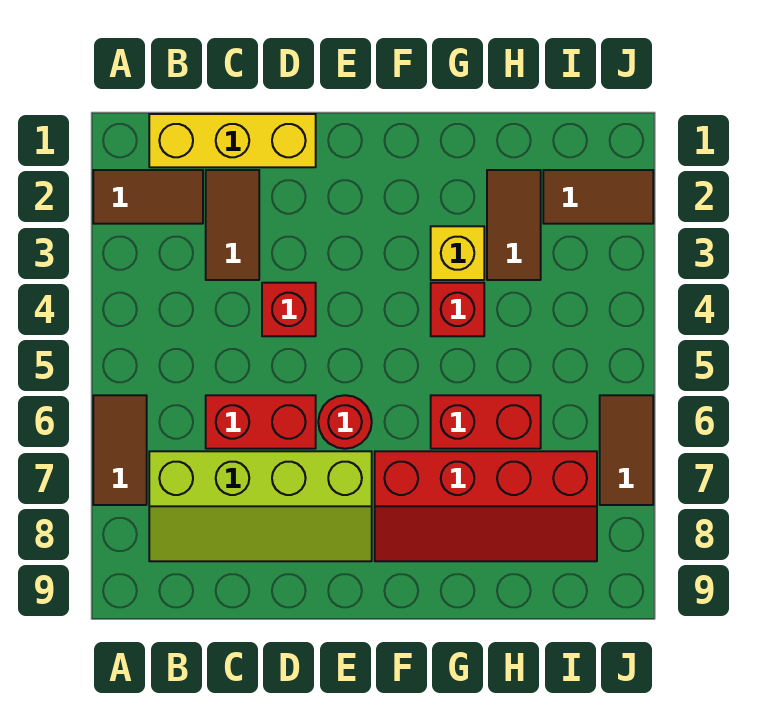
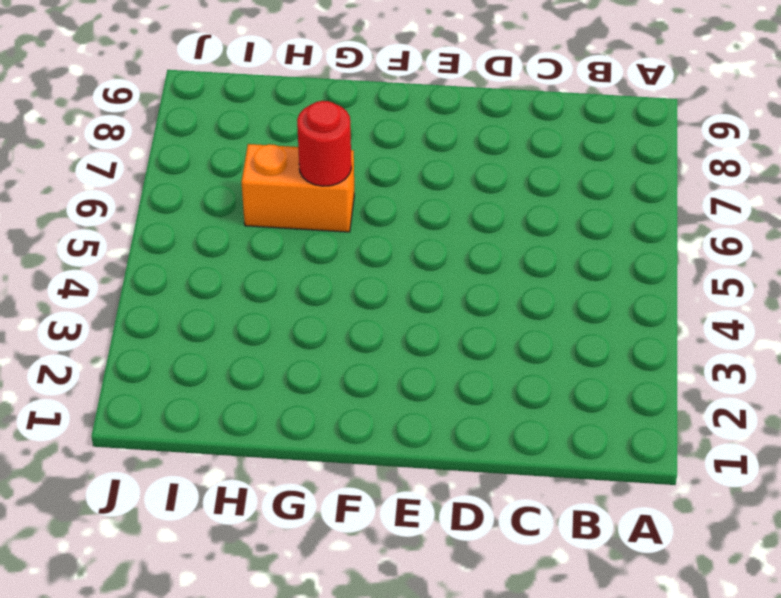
orange 1x2 brick [242,144,354,232] -> red 1x2 brick [431,395,541,449]
red 1x1 round brick [297,101,351,186] -> red 1x1 round brick moved to [318,395,372,449]
none -> brown 1x2 tile [93,170,203,224]
none -> brown 1x2 tile [93,395,147,505]
none -> yellow 1x3 brick [149,114,316,167]

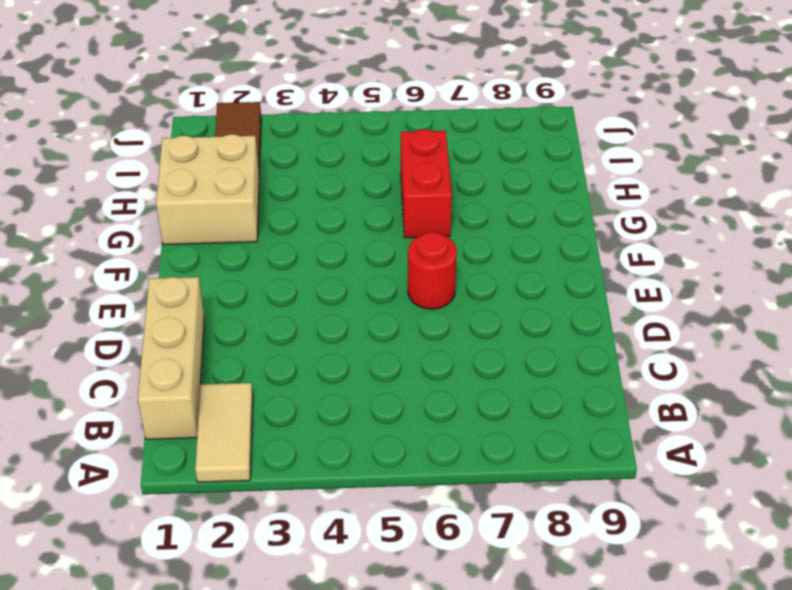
tan 1x2 tile [195,383,253,482] -> brown 1x2 tile [93,170,203,224]
tan 1x3 brick [138,277,204,439] -> yellow 1x3 brick [149,114,316,167]
tan 2x2 brick [156,134,259,245] -> brown 1x2 tile [487,170,541,280]
none -> brown 1x2 tile [93,395,147,505]
none -> lime 2x4 slope [149,451,372,561]
none -> brown 1x2 tile [206,170,259,280]

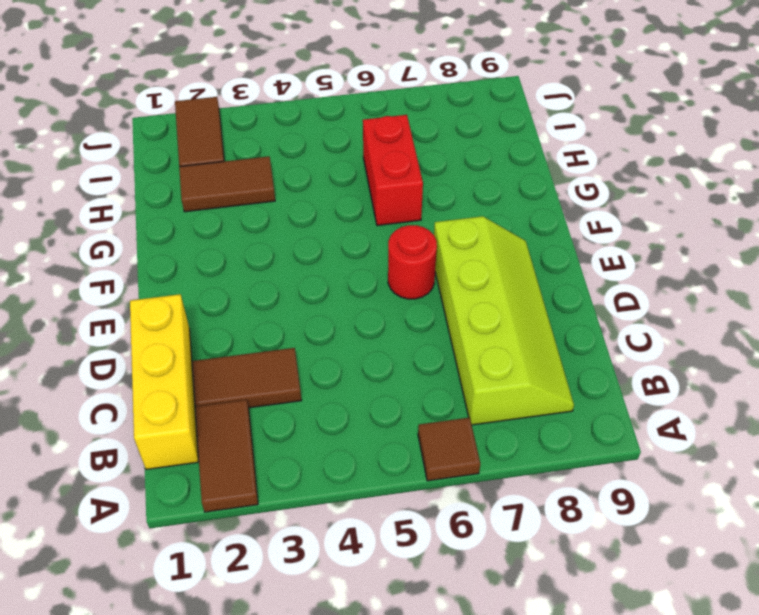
brown 1x1 tile [418,418,480,481] -> brown 1x2 tile [93,395,147,505]
none -> red 1x2 brick [206,395,316,449]
none -> red 1x1 brick [262,283,316,336]
none -> red 2x4 slope [375,451,597,561]

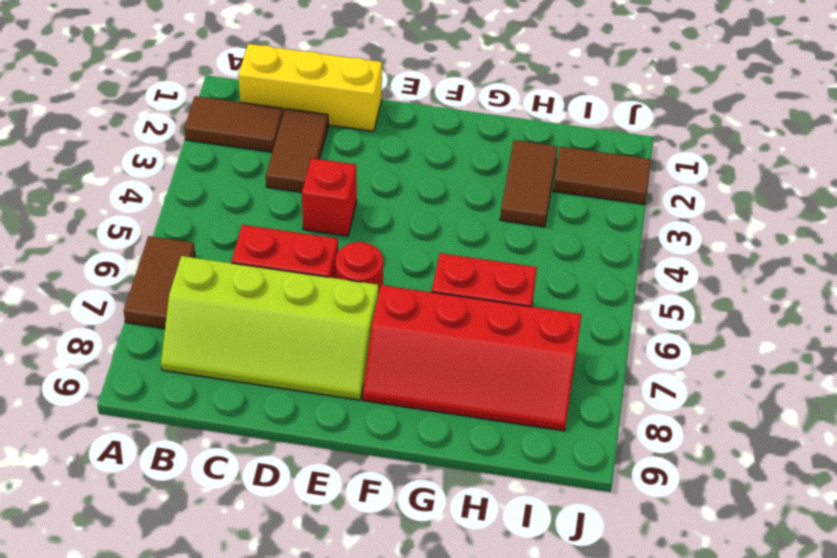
none -> yellow 1x1 brick [431,226,484,280]
none -> red 1x1 brick [431,283,484,336]
none -> brown 1x2 tile [600,395,653,505]

